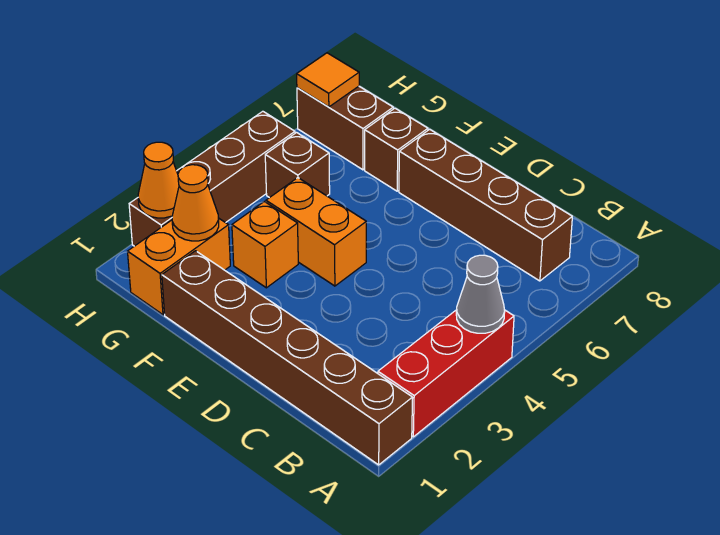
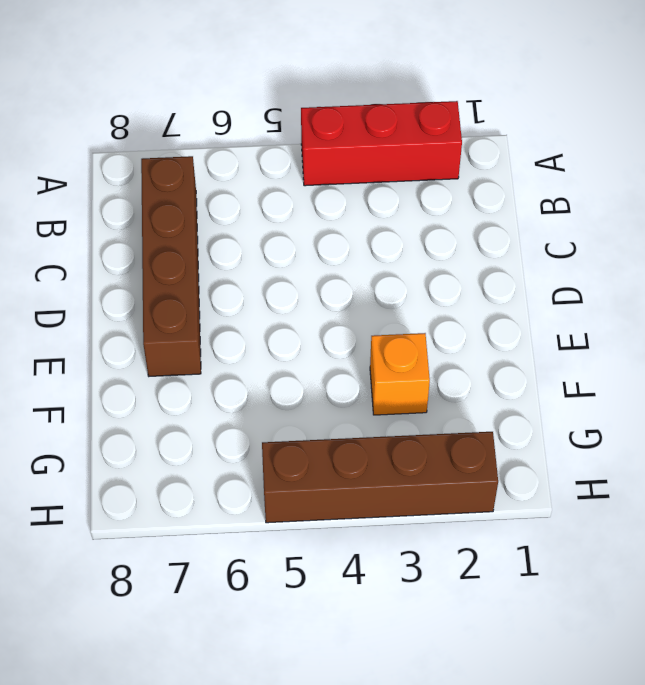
none -> brown 1x6 brick [162,251,413,465]
none -> orange 1x2 brick [266,178,366,286]
none -> brown 1x1 brick [365,108,428,191]

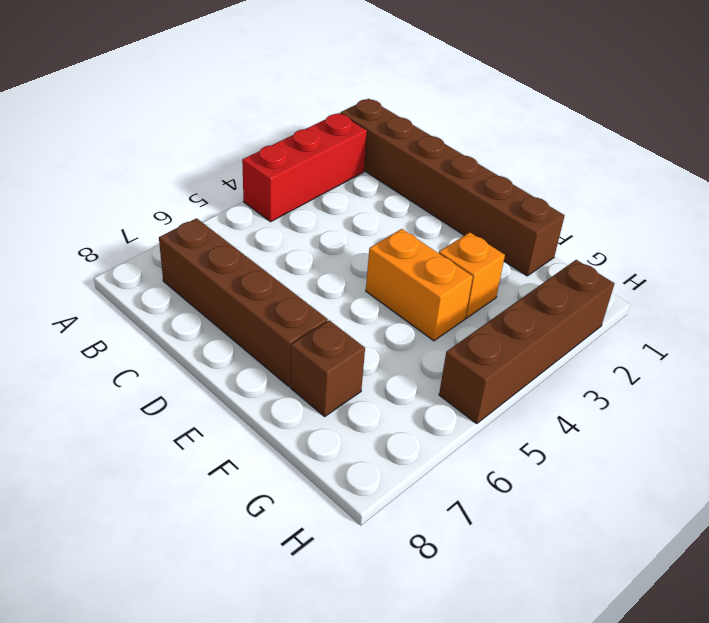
none -> orange 1x2 brick [128,218,230,315]
none -> brown 1x1 brick [265,133,330,198]
none -> brown 1x2 brick [297,86,393,170]

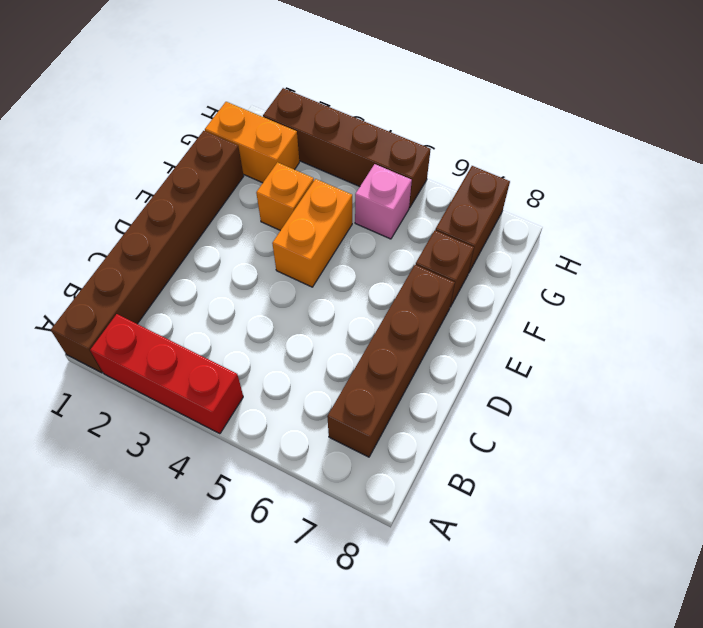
pink 1x1 brick [355,164,412,239] -> brown 1x1 brick [265,133,330,198]
none -> grey 1x1 cone [456,255,505,333]
none -> orange 1x1 cone [172,165,219,241]
none -> orange 1x1 cone [138,142,179,218]

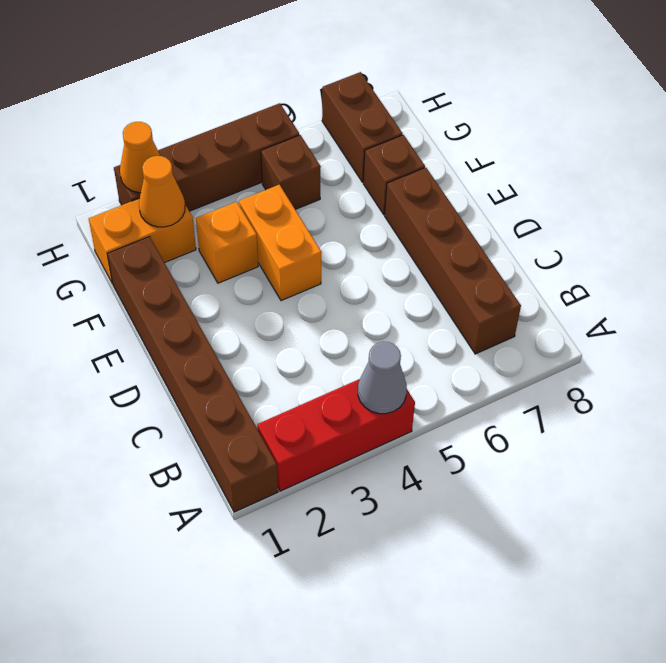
none -> orange 1x1 tile [297,53,359,107]

